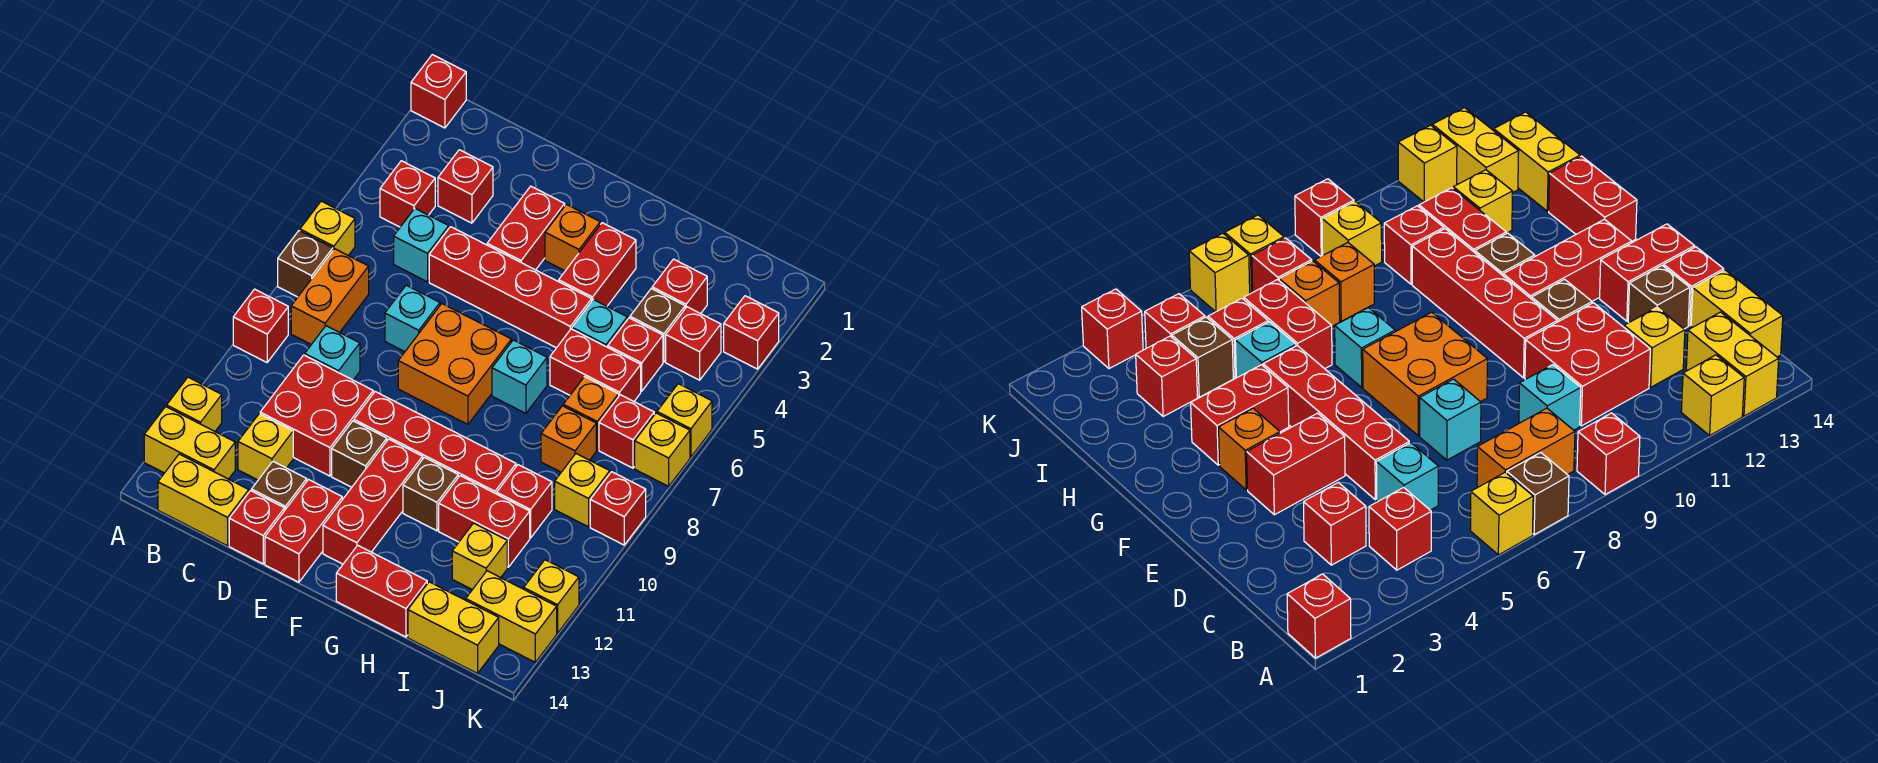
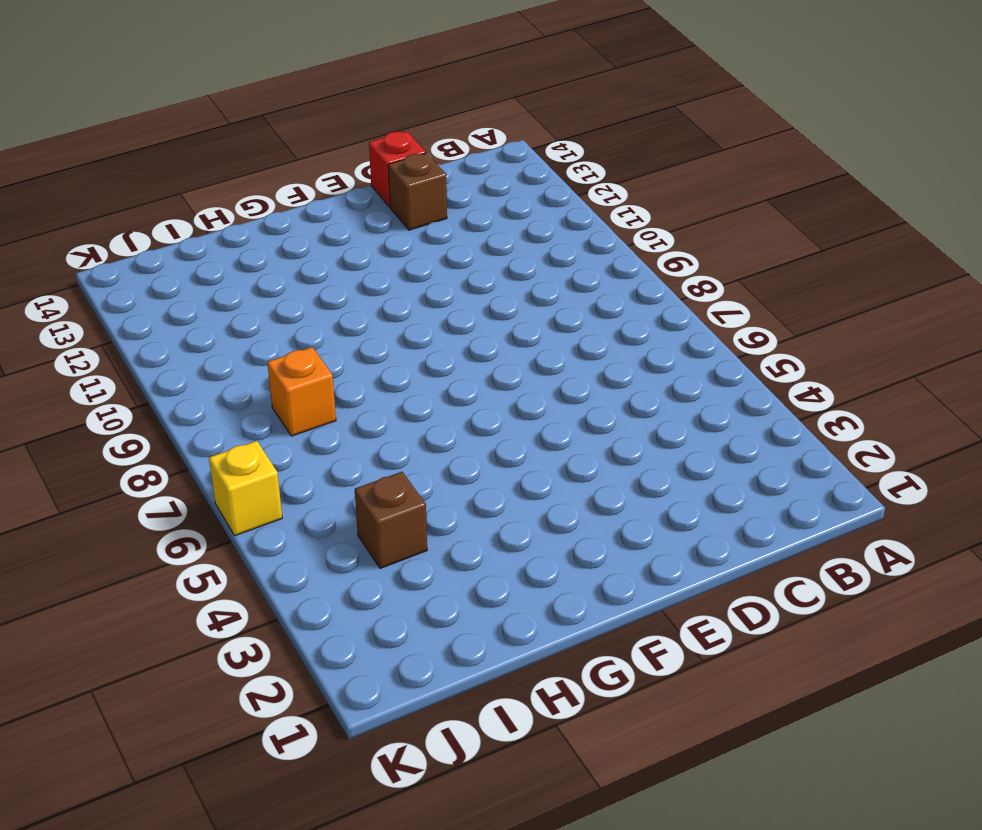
none -> red 1x1 brick [411,55,466,128]
none -> yellow 1x1 brick [300,201,355,256]
none -> brown 1x1 brick [278,231,333,297]
none -> red 1x1 brick [233,289,288,362]

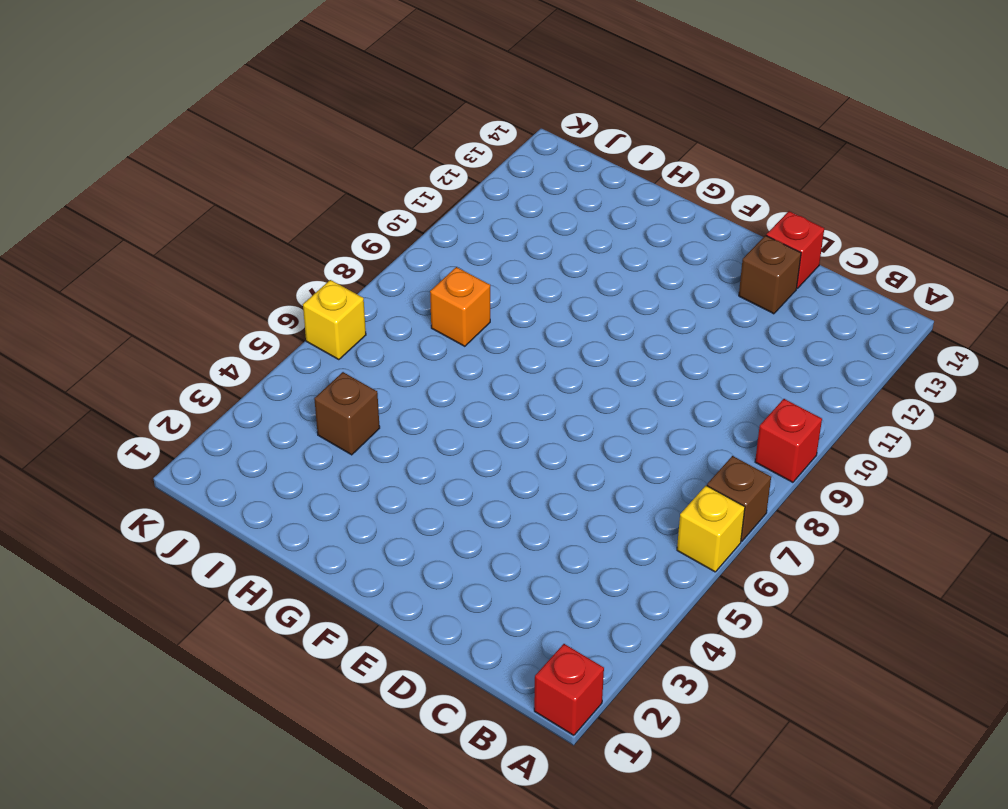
none -> yellow 1x1 brick [167,377,222,431]
none -> yellow 1x2 brick [144,407,235,479]
none -> red 1x1 brick [380,161,435,227]
none -> orange 1x2 brick [291,249,369,344]

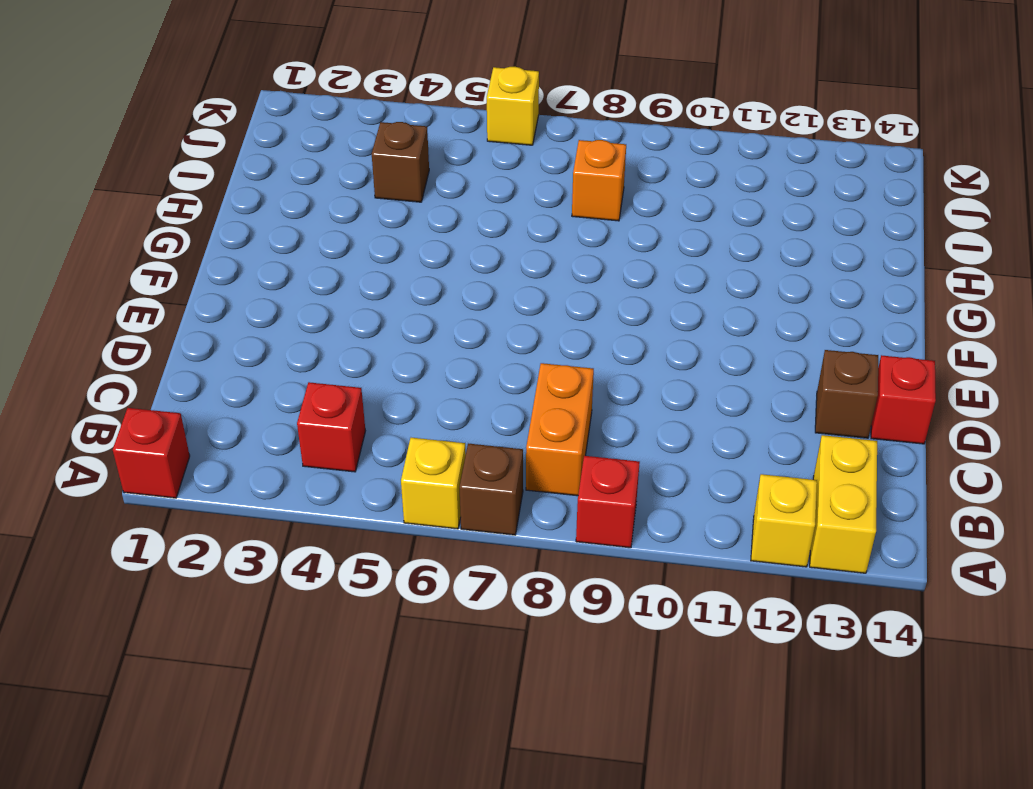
orange 1x2 brick [526,363,594,496] -> orange 1x2 brick turned to [291,249,369,344]
none -> yellow 1x2 brick [158,454,249,546]
none -> red 1x1 brick [438,150,493,223]
none -> cyan 1x1 brick [394,209,449,282]
none -> cyan 1x1 brick [305,326,360,380]

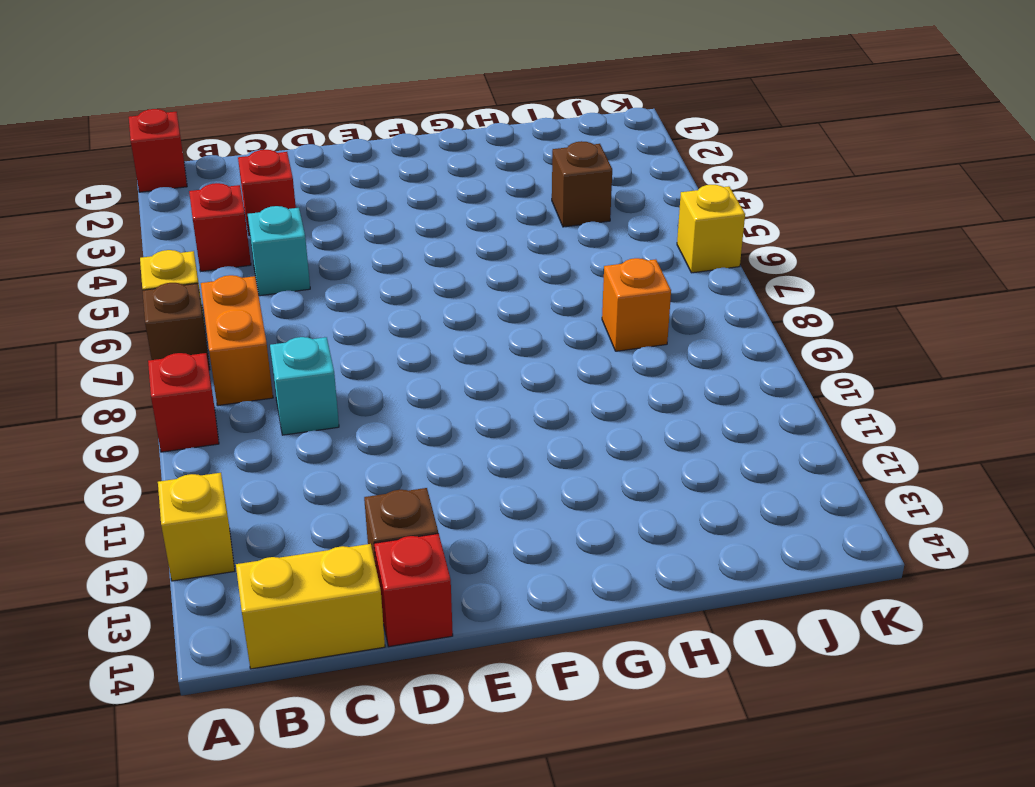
none -> yellow 1x2 brick [144,407,235,479]
none -> red 2x2 brick [260,355,373,476]
none -> yellow 1x1 brick [238,414,293,480]
none -> red 1x4 brick [429,227,592,348]

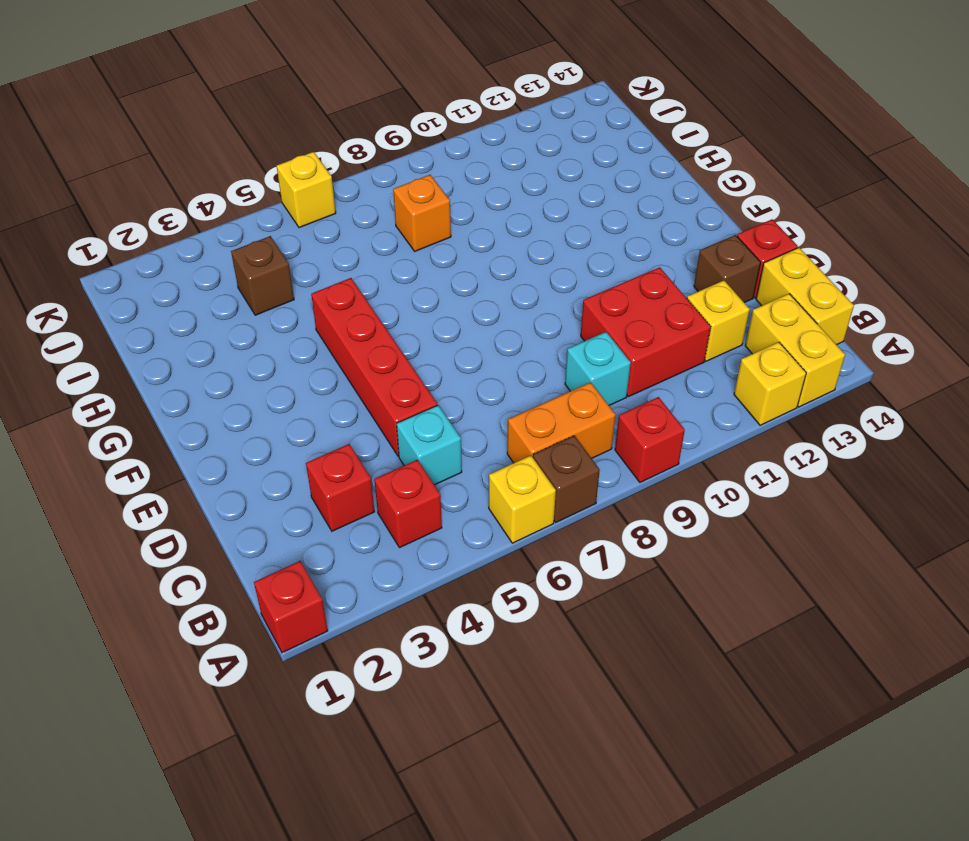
none -> cyan 1x1 brick [385,285,440,352]
none -> red 1x2 brick [487,186,565,270]
none -> orange 2x2 brick [398,304,511,424]
none -> red 1x4 brick [354,392,516,494]

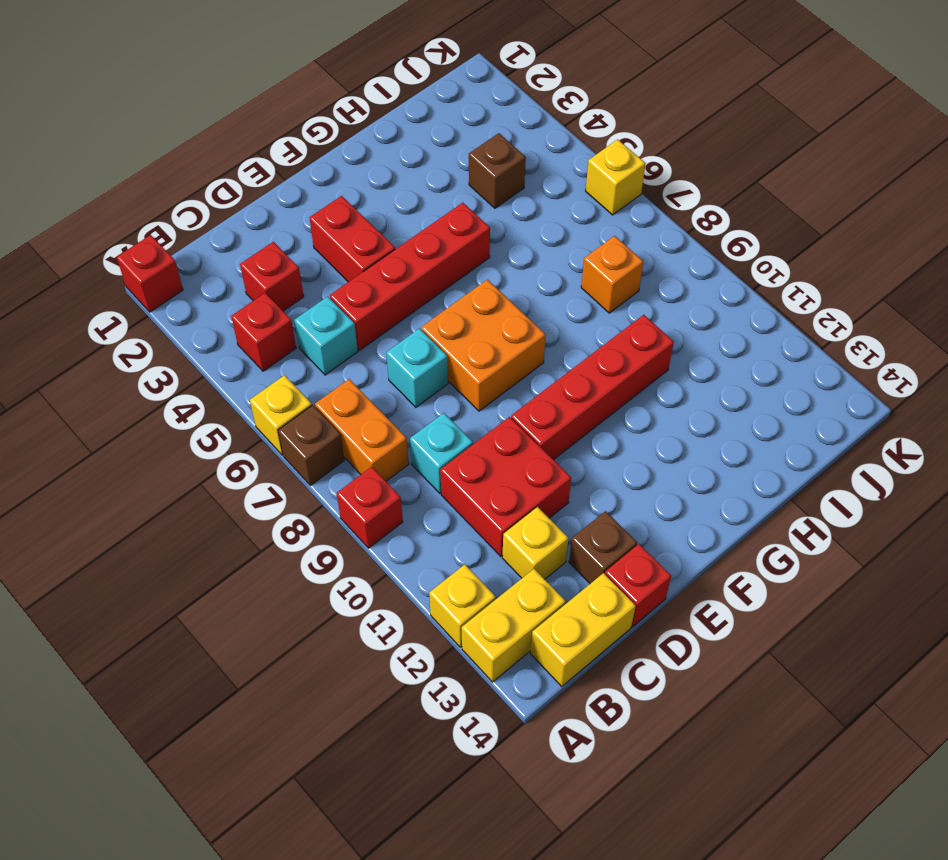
none -> brown 1x1 brick [332,421,387,487]
none -> red 1x2 brick [265,480,342,582]
none -> orange 1x1 brick [545,204,600,271]
none -> red 1x3 brick [323,439,423,564]

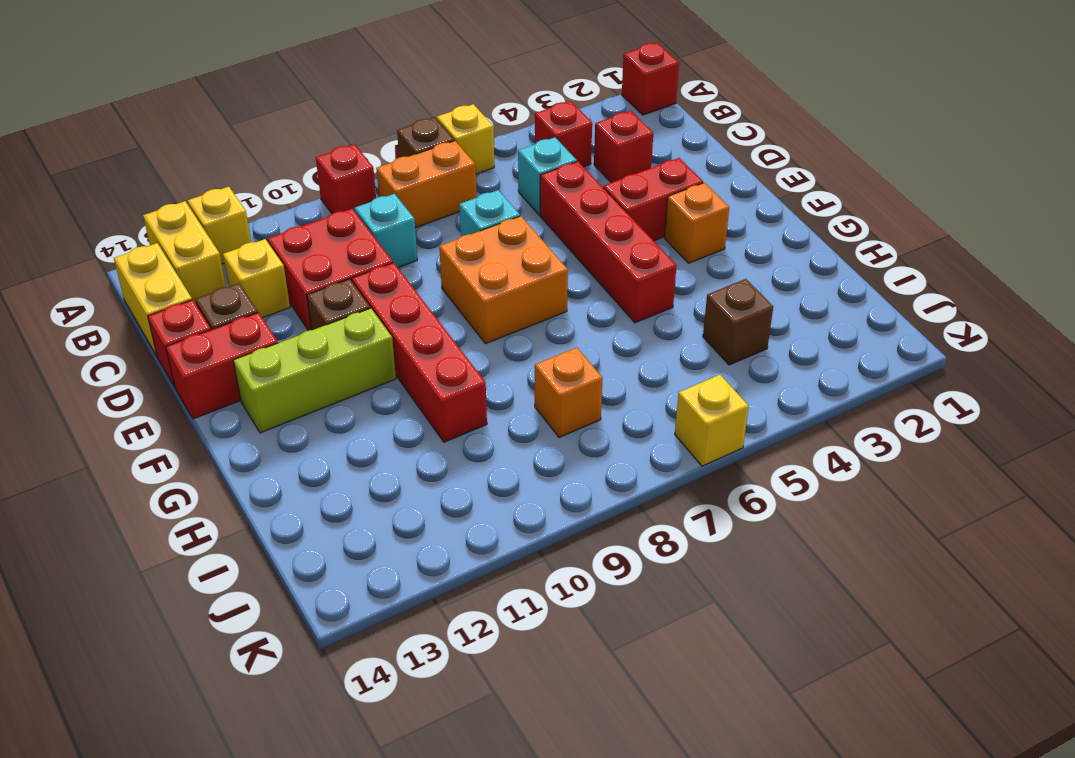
lime 1x3 brick [233,308,396,433] -> red 1x3 brick [323,439,423,564]
none -> red 1x2 brick [559,223,636,306]
none -> cyan 1x1 brick [492,340,547,413]
none -> brown 1x1 brick [403,457,458,531]
none -> red 1x2 brick [336,545,427,637]

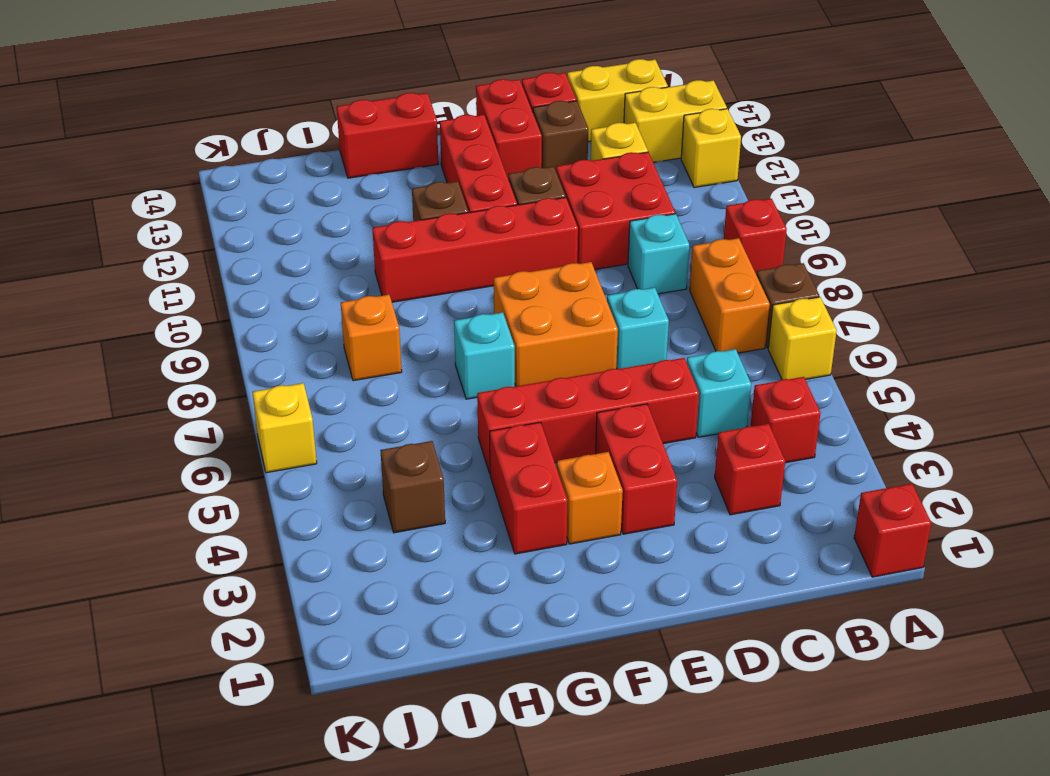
none -> cyan 1x1 brick [572,300,627,347]
none -> red 1x2 brick [550,329,641,401]
none -> red 1x2 brick [439,476,530,567]
none -> red 1x1 brick [652,259,707,314]

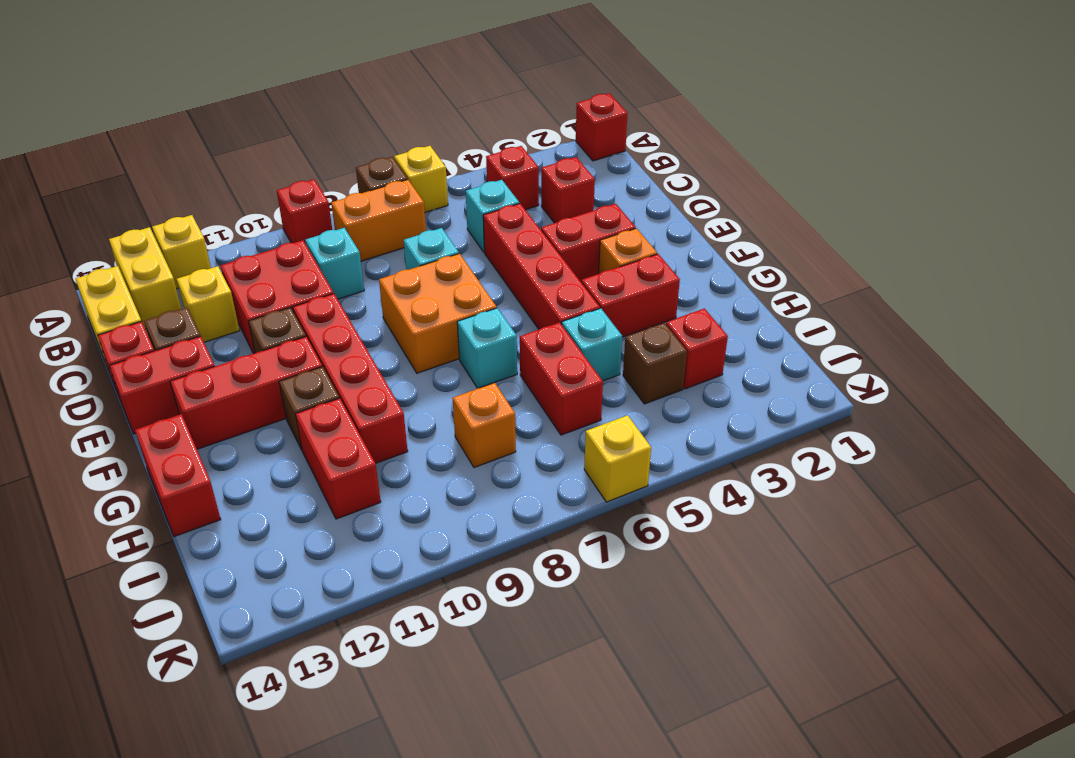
none -> red 1x1 brick [608,318,663,391]
none -> orange 1x1 brick [563,377,619,450]
none -> red 1x1 brick [497,465,552,538]
none -> yellow 1x1 brick [452,523,507,590]

